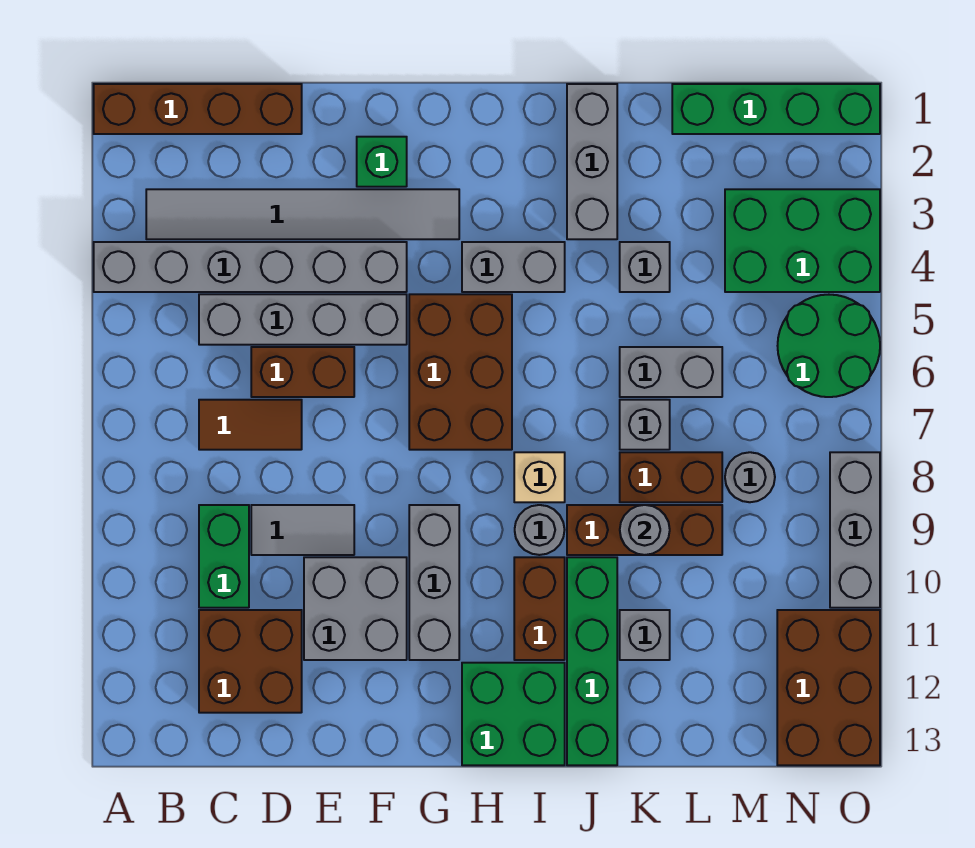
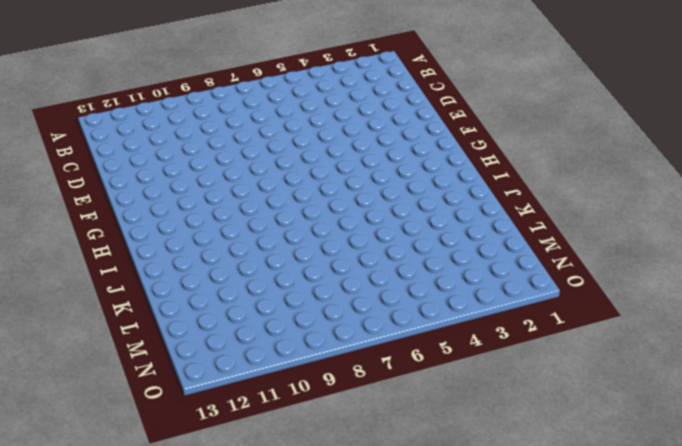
none -> brown 1x4 brick [94,84,302,134]
none -> grey 1x6 brick [94,242,407,292]
none -> grey 1x6 tile [146,189,459,239]
none -> grey 1x4 brick [199,294,407,345]

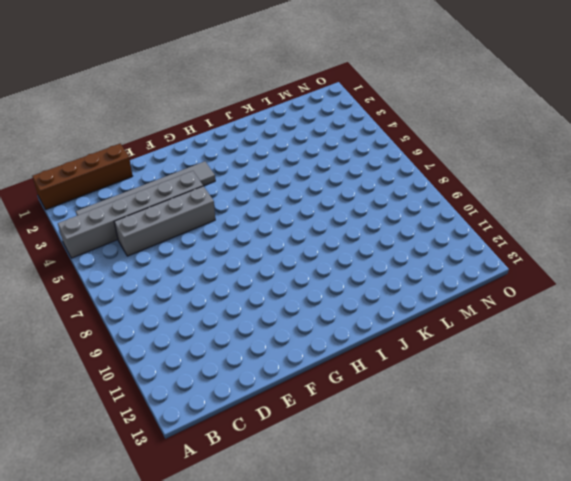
none -> brown 1x2 tile [199,400,302,450]
none -> green 1x2 brick [199,505,249,608]
none -> brown 2x2 brick [199,610,302,713]
none -> brown 1x2 brick [251,347,354,397]

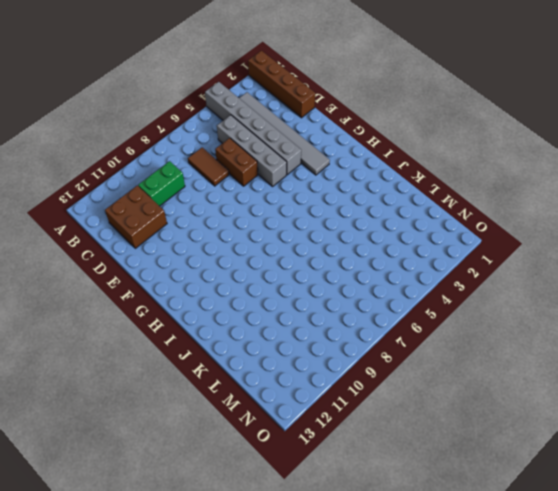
none -> grey 1x2 tile [251,505,354,555]
none -> grey 2x2 brick [304,557,407,660]
none -> green 1x1 brick [357,137,407,187]
none -> brown 2x3 brick [409,294,512,450]

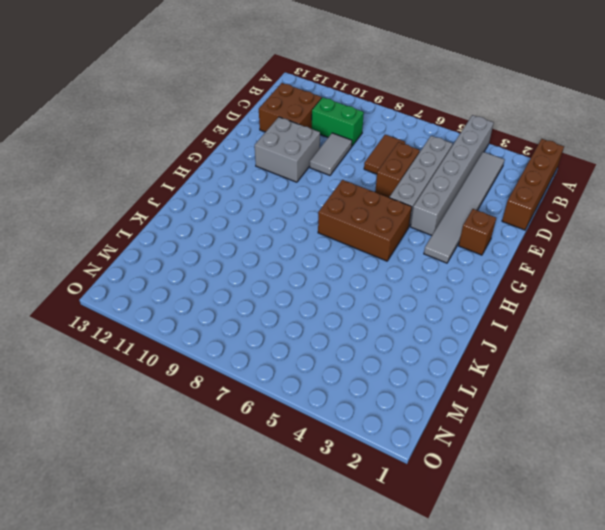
brown 1x1 brick [459,209,496,255] -> green 1x1 brick [357,137,407,187]
none -> grey 1x3 brick [409,505,459,660]
none -> grey 1x2 brick [462,242,565,292]
none -> green 2x2 brick [462,663,565,765]
none -> tan 1x1 brick [514,452,565,502]

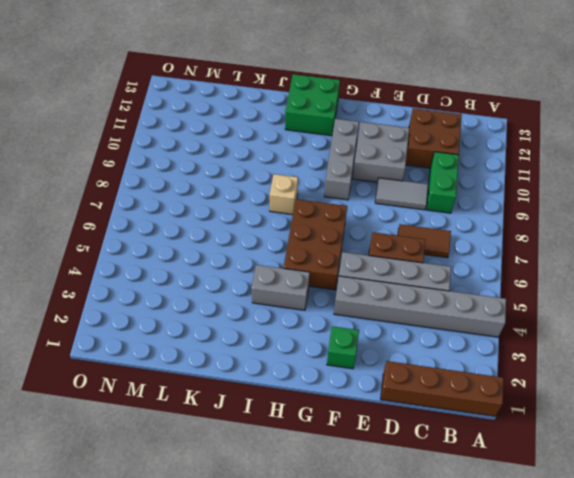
none -> grey 1x6 tile [146,189,459,239]
none -> grey 1x1 round brick [515,505,565,555]
none -> brown 1x2 brick [514,557,565,660]
none -> grey 1x3 brick [567,84,617,239]

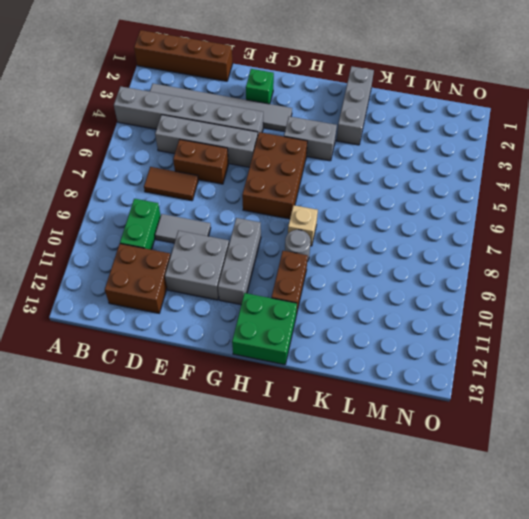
none -> brown 1x3 brick [567,505,722,555]
none -> green 1x4 brick [567,557,617,765]
none -> grey 1x1 brick [620,242,670,292]
none -> grey 1x2 brick [620,347,722,397]

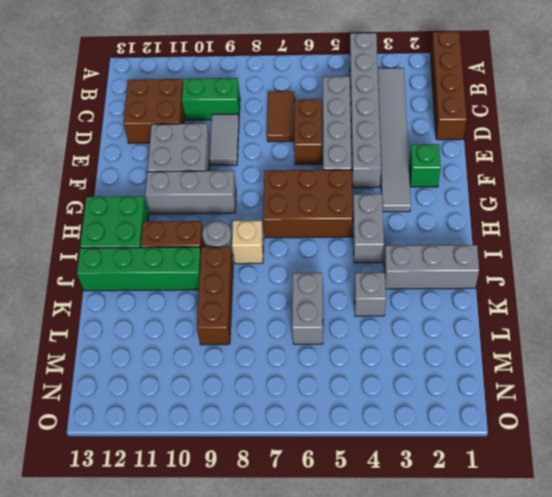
none -> grey 1x1 brick [620,400,670,450]
none -> brown 1x2 brick [620,452,722,502]
none -> grey 1x1 brick [620,610,670,660]
none -> green 1x4 brick [672,84,880,134]

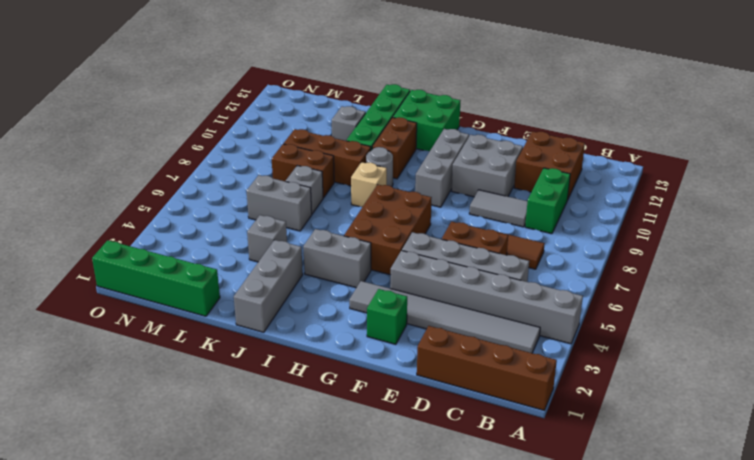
none -> green 2x3 brick [725,189,880,292]
none -> grey 1x1 round brick [725,452,775,502]
none -> green 2x2 round brick [778,295,880,397]
none -> brown 2x3 brick [777,610,880,765]

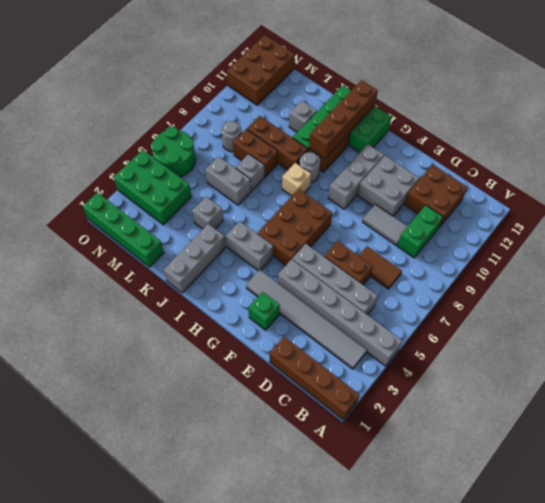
brown 1x4 brick [309,80,378,159] -> none
none -> grey 1x3 brick [830,452,880,608]
none -> grey 1x1 round brick [620,505,670,555]

